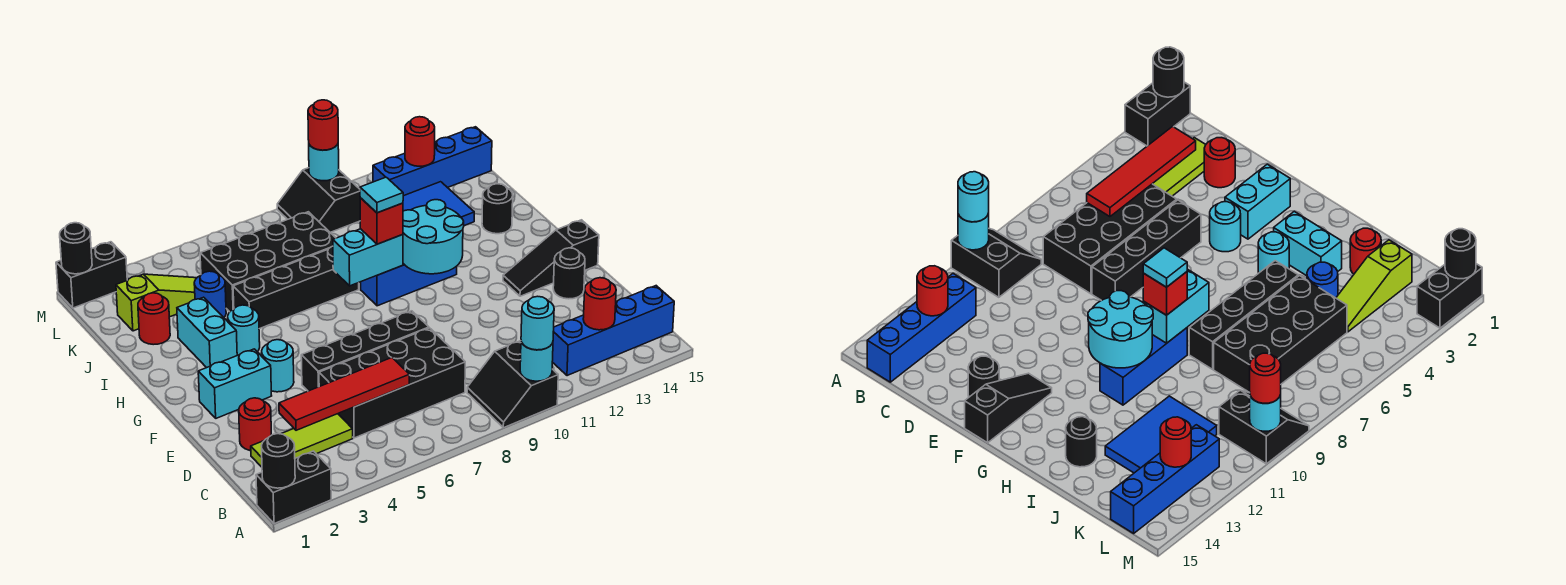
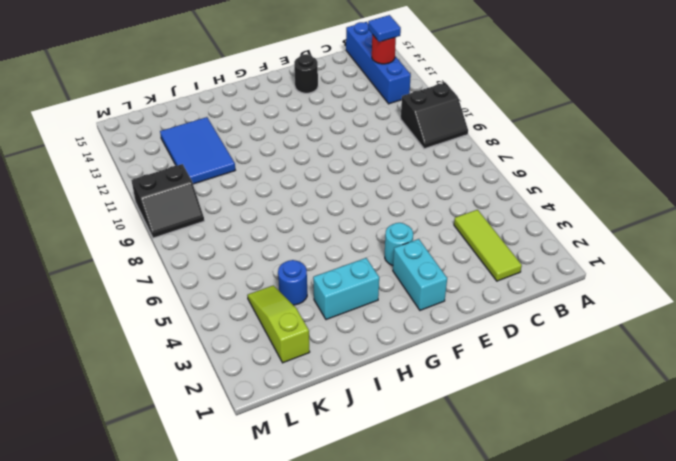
blue 1x1 tile [368,15,401,42] -> none
none -> black 1x2 brick [256,451,331,524]
none -> black 2x4 brick [319,328,465,438]
none -> red 1x1 round brick [239,398,271,451]
none -> black 1x4 brick [301,311,429,391]

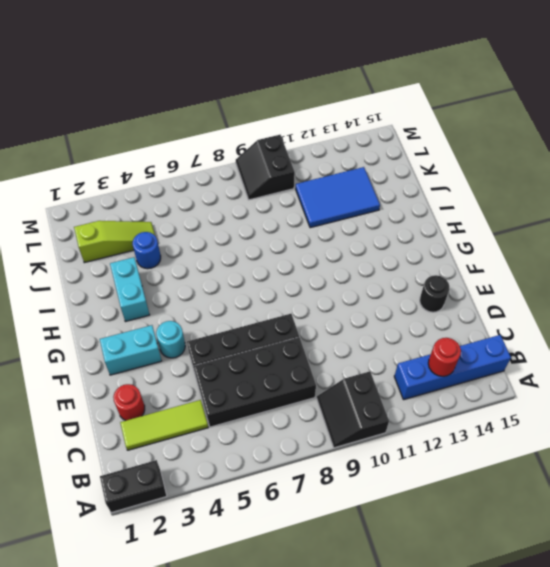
none -> black 1x3 slope [503,220,599,296]
none -> cyan 1x1 round brick [228,305,260,355]
none -> blue 1x3 brick [361,264,457,306]
none -> black 1x4 brick [233,246,359,329]

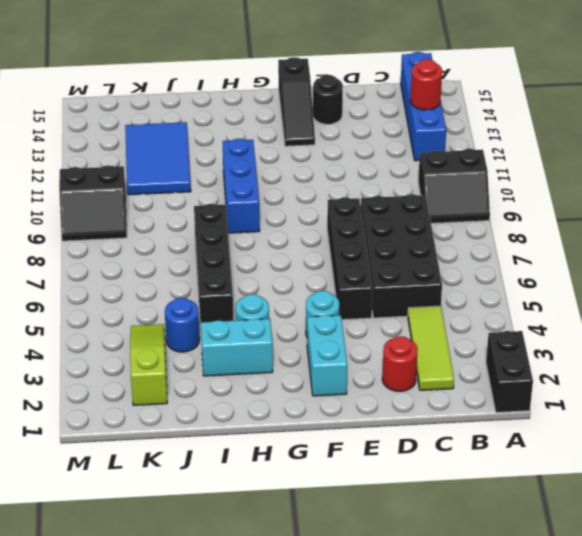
none -> black 1x1 round brick [482,184,513,234]
none -> red 1x1 round brick [138,293,170,345]
none -> black 2x4 brick [200,212,335,312]
none -> blue 1x4 brick [373,127,492,196]

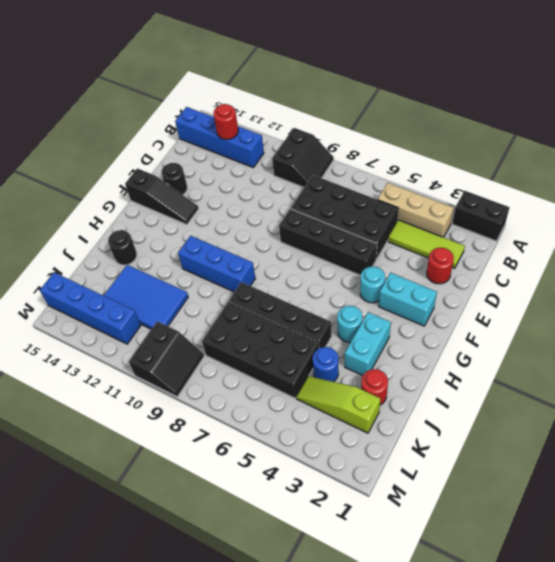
tan 1x3 brick [378,183,454,237] -> none
none -> black 1x2 brick [56,242,127,308]
none -> black 1x1 round brick [261,434,295,488]
none -> cyan 1x1 round brick [520,342,553,381]
none -> red 1x4 tile [279,357,409,430]

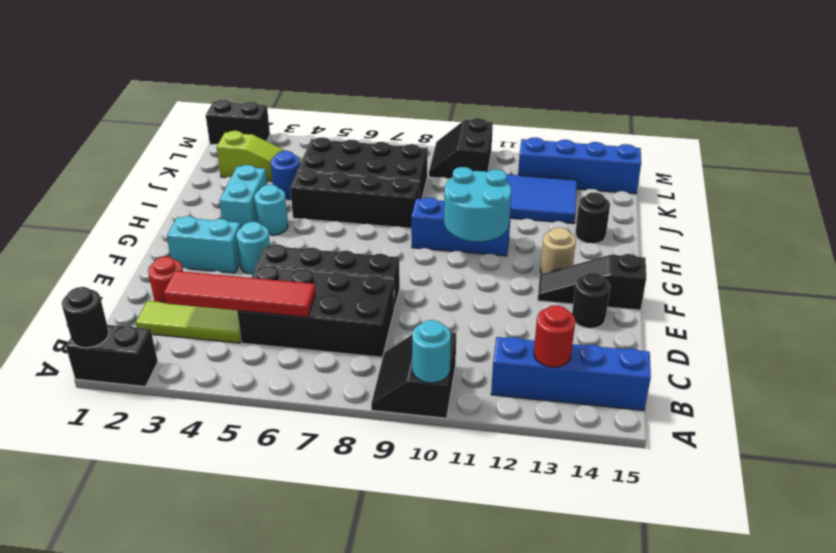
tan 1x1 round brick [540,228,576,274] -> none
none -> red 1x1 round brick [138,293,170,345]
none -> cyan 1x2 brick [333,229,403,286]
none -> red 1x1 round brick [405,117,435,166]
none -> black 1x1 round brick [60,223,92,274]

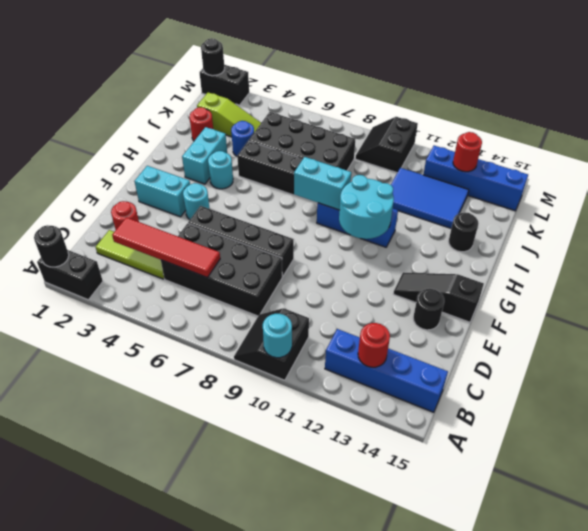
none -> cyan 1x1 round brick [309,144,339,181]
none -> cyan 1x1 round brick [521,296,554,350]
none -> red 1x1 brick [360,198,403,244]
none -> red 1x1 round brick [308,100,338,150]

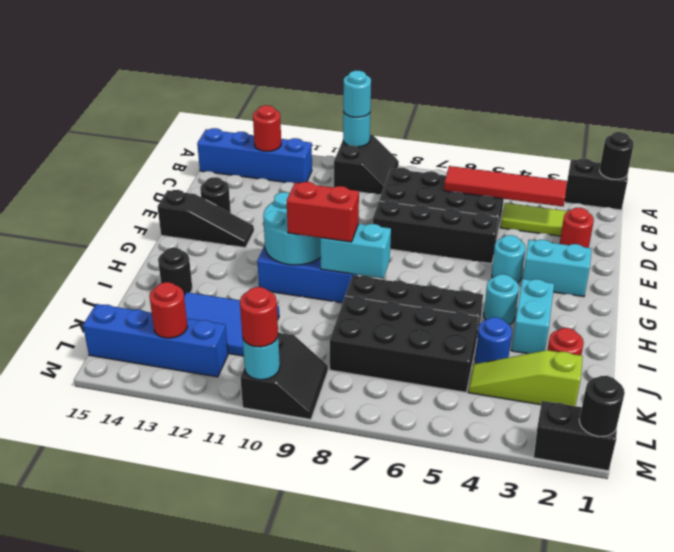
red 1x2 brick [287,182,359,242] -> red 1x1 brick [360,198,403,244]
none -> cyan 1x1 tile [360,177,403,213]

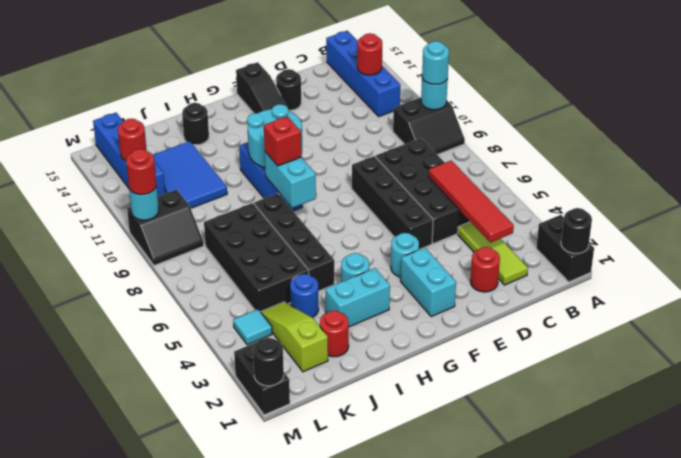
cyan 1x1 tile [233,309,272,345] -> cyan 1x1 tile moved to [360,177,403,213]

